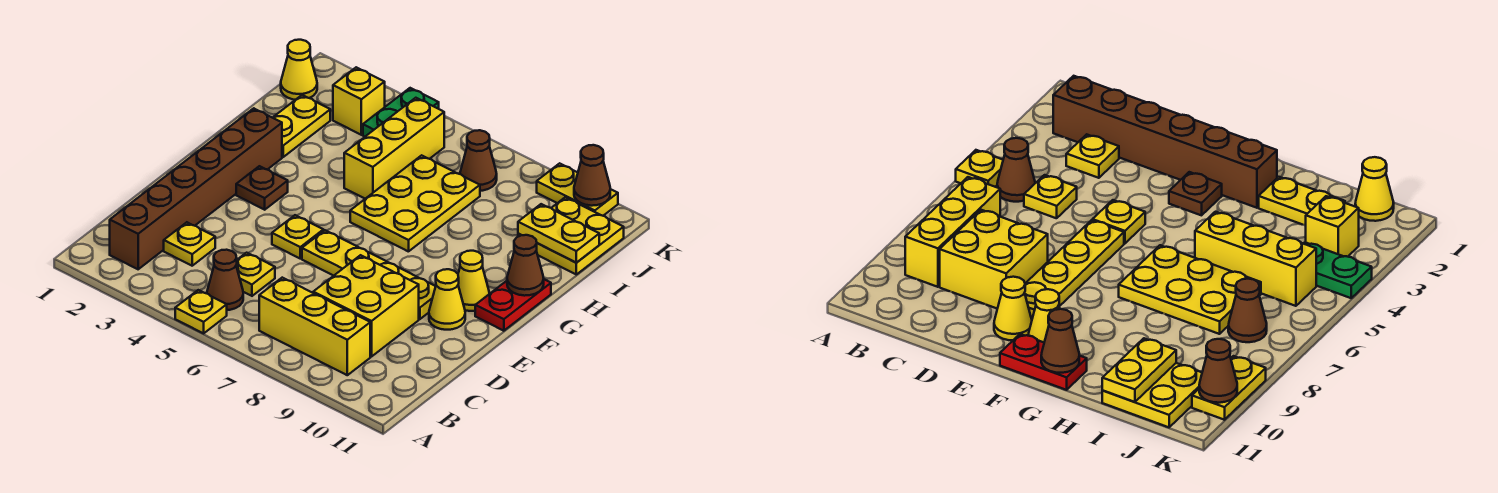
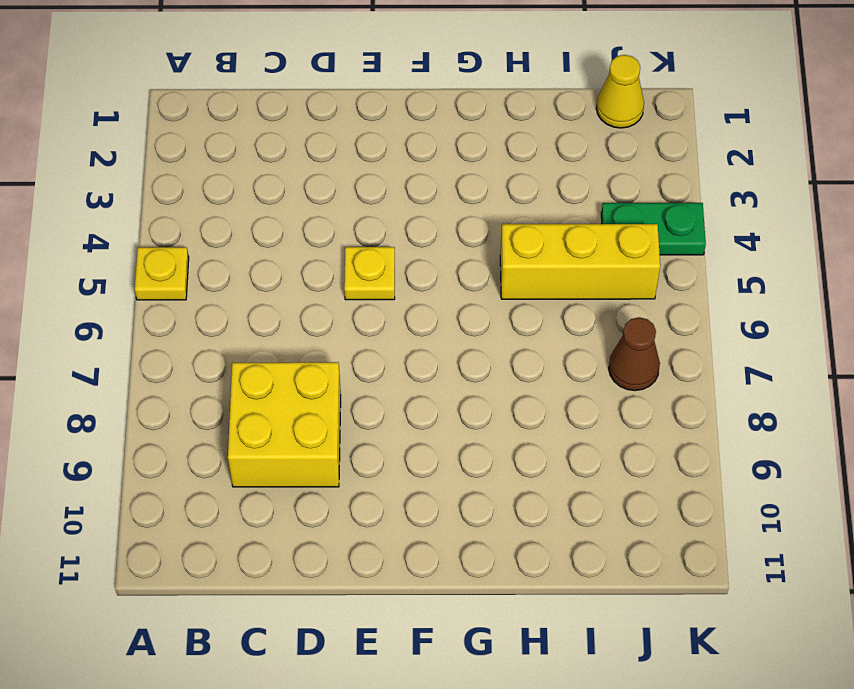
none -> brown 1x6 brick [110,108,282,269]
none -> brown 1x1 cone [207,250,243,310]
none -> yellow 1x3 brick [259,278,370,375]

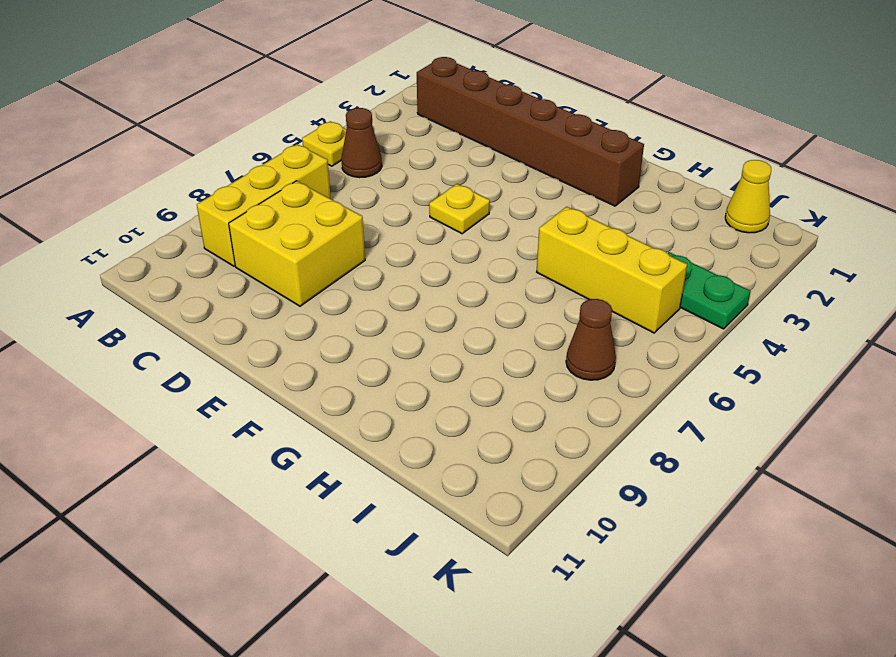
none -> yellow 1x1 plate [164,222,215,266]
none -> yellow 1x1 plate [236,253,275,296]
none -> yellow 1x4 plate [302,230,436,319]

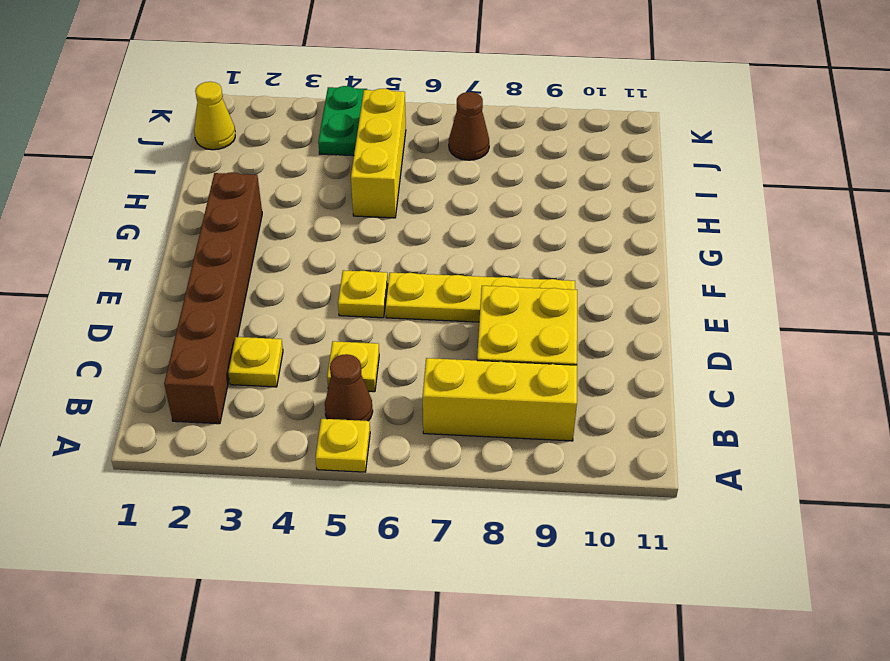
none -> yellow 1x1 cone [429,269,465,330]
none -> brown 1x1 plate [236,166,288,210]
none -> yellow 1x1 cone [458,251,489,311]

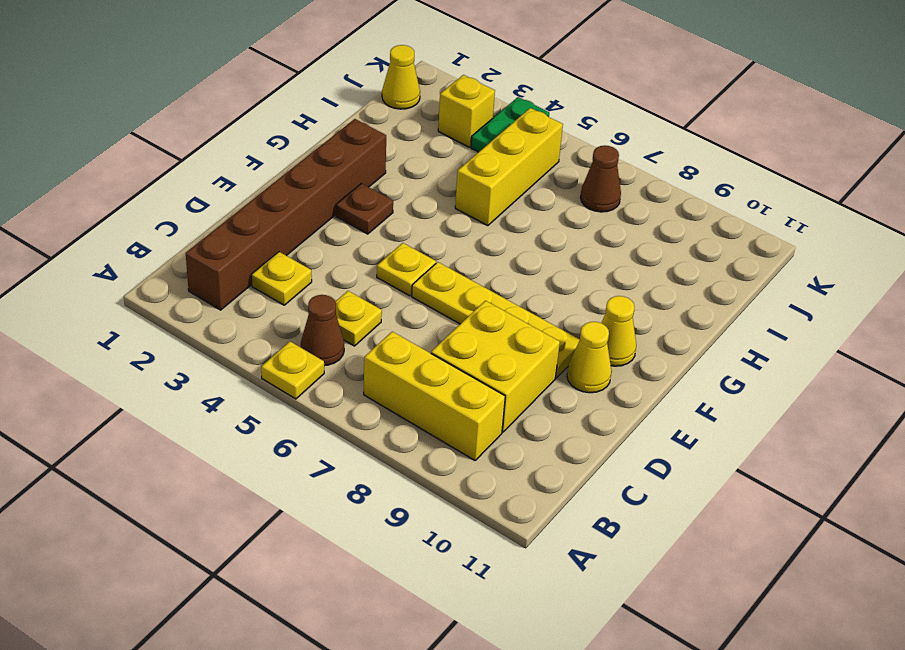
none -> red 1x2 plate [475,279,551,331]
none -> yellow 2x3 plate [350,155,480,252]
none -> yellow 1x2 plate [273,95,330,157]

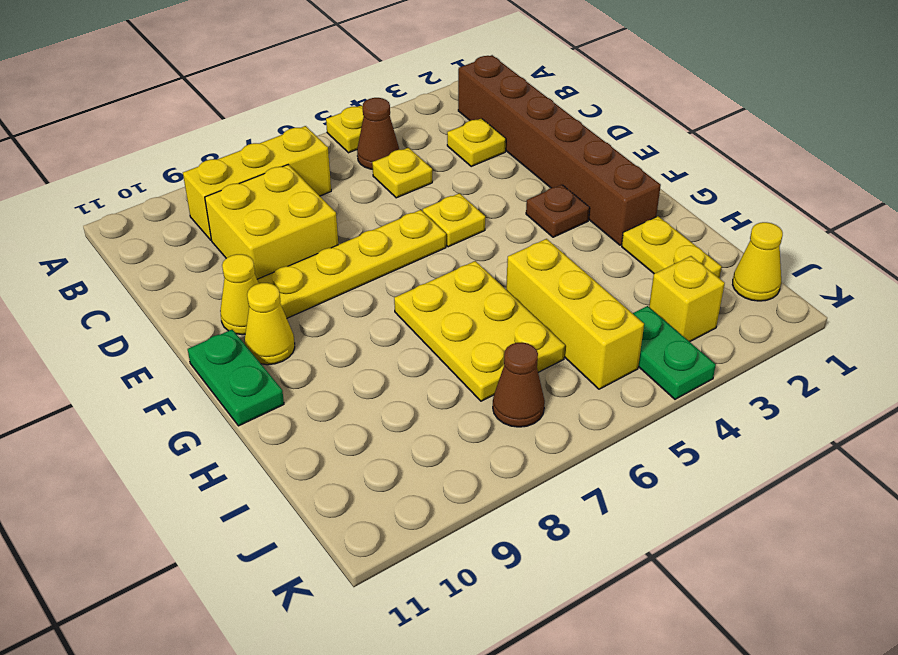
green 1x2 plate [188,330,284,426] -> red 1x2 plate [475,279,551,331]
none -> yellow 2x2 plate [518,197,624,274]
none -> yellow 1x2 plate [537,163,618,216]
none -> brown 1x1 cone [507,235,544,296]

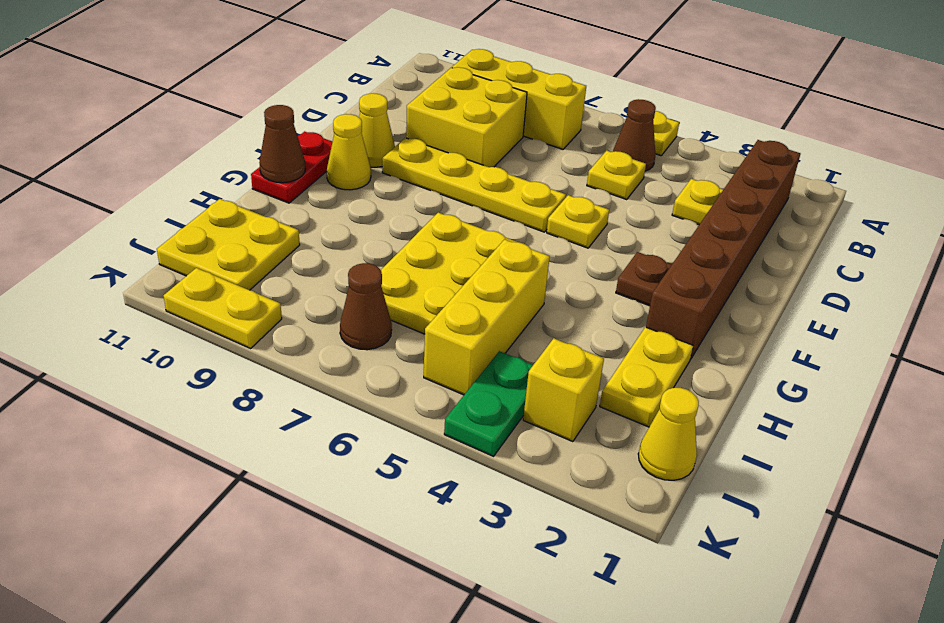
none -> yellow 1x2 plate [518,204,599,263]
none -> brown 1x1 cone [574,145,610,206]

